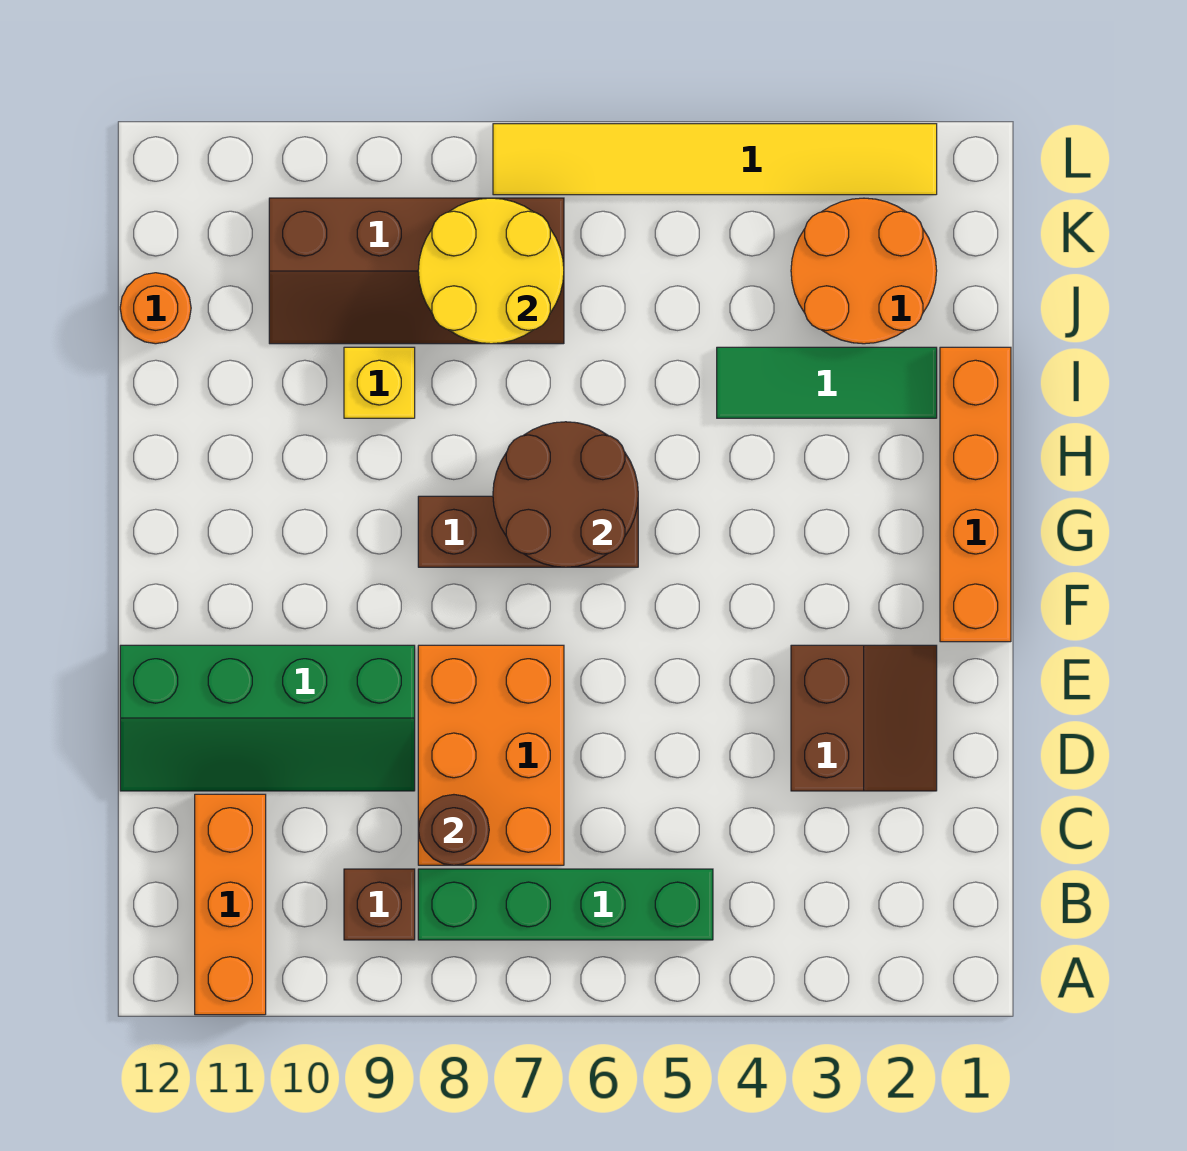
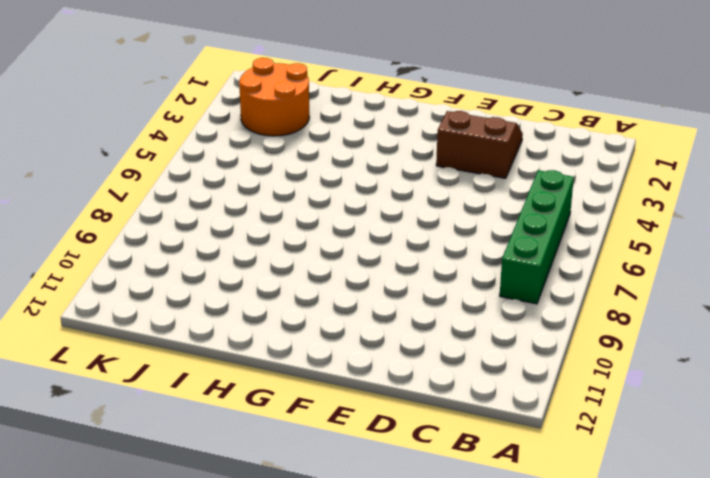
none -> orange 1x3 brick [195,794,266,1015]
none -> brown 1x1 brick [344,869,415,940]
none -> orange 2x3 brick [418,645,564,865]

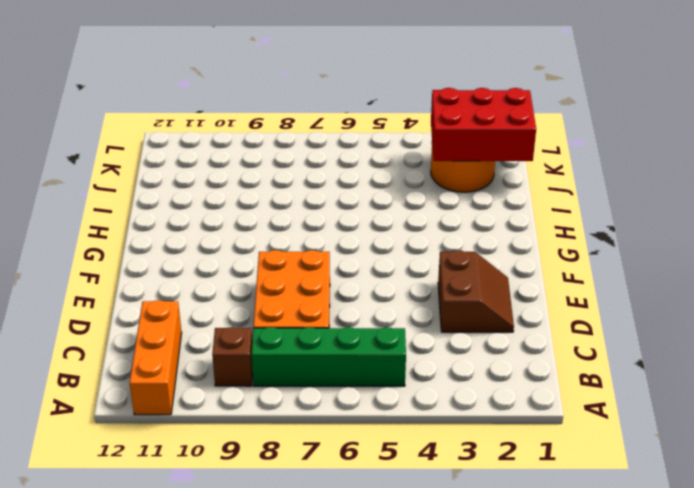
red 2x3 brick [431,88,536,161] -> none
none -> green 2x4 slope [120,645,415,791]
none -> orange 1x4 brick [940,347,1011,642]
none -> brown 1x3 brick [418,496,638,567]

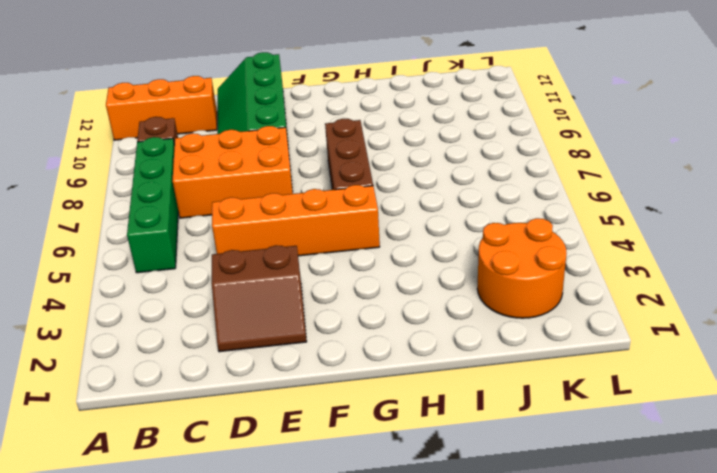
orange 1x4 brick [212,185,380,256] -> orange 1x4 brick moved to [940,347,1011,642]
none -> green 1x3 tile [717,347,937,418]
none -> yellow 1x1 brick [344,347,415,418]
none -> brown 2x4 slope [269,198,564,344]

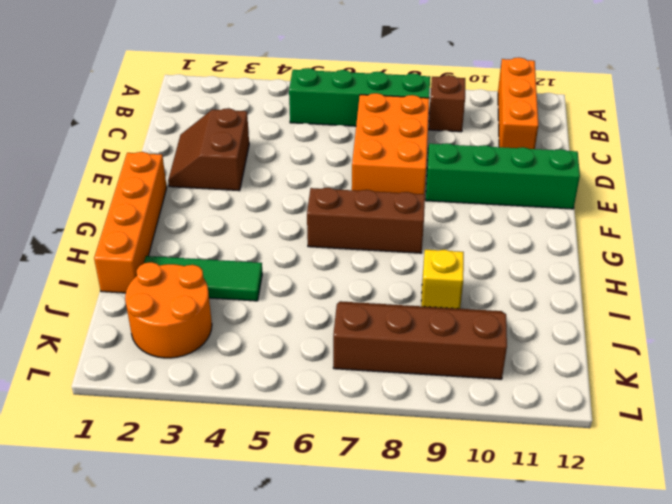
none -> orange 1x1 round brick [120,273,191,344]
none -> yellow 1x6 tile [493,124,937,195]
none -> brown 1x1 round brick [418,795,489,865]

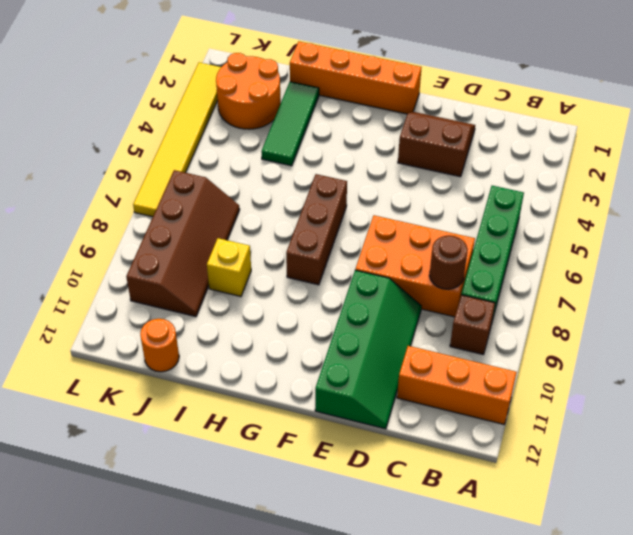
none -> brown 2x2 round brick [493,422,638,567]
none -> yellow 2x2 round brick [418,198,564,344]

